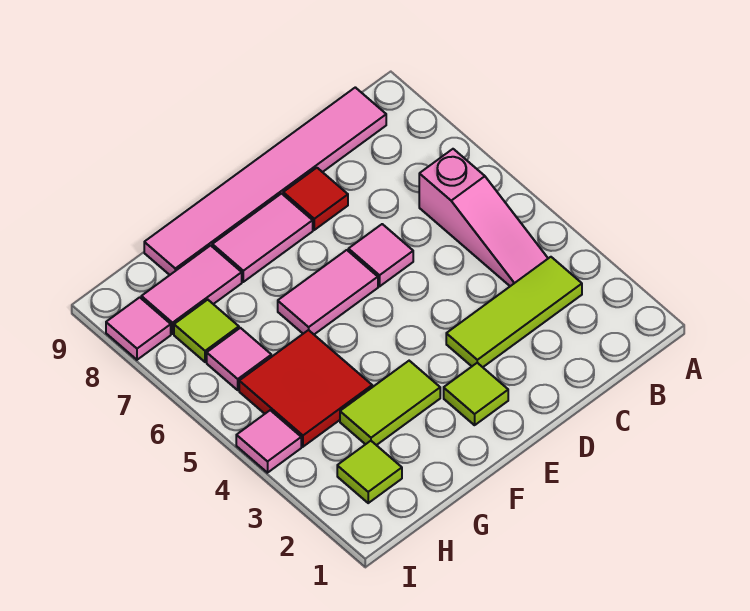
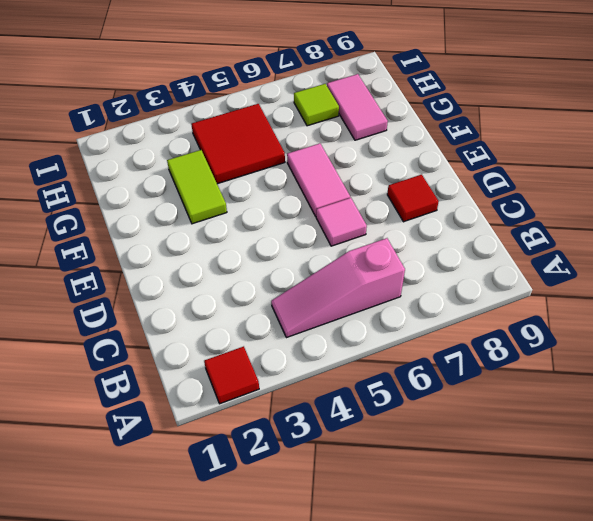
red 1x1 tile [204,346,259,404] -> none
none -> lime 1x3 tile [446,257,582,367]
none -> pink 1x6 tile [144,87,386,275]
none -> lime 1x1 tile [444,363,508,425]

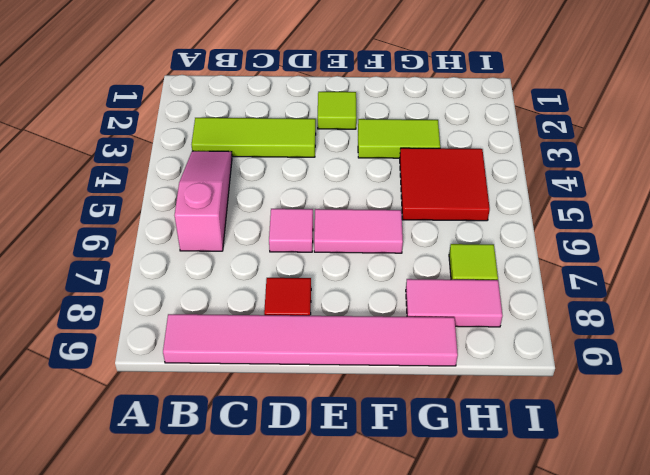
none -> pink 1x2 tile [212,194,313,282]
none -> lime 1x1 tile [337,441,402,503]
none -> pink 1x1 tile [207,328,271,390]

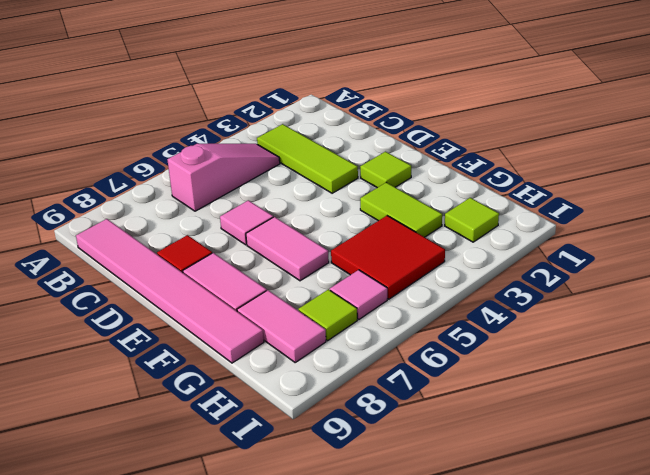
none -> pink 1x1 tile [236,410,301,473]
none -> pink 1x1 tile [106,297,171,360]

